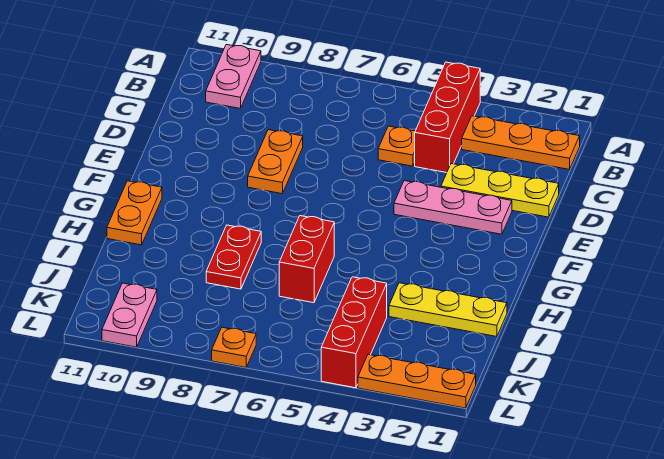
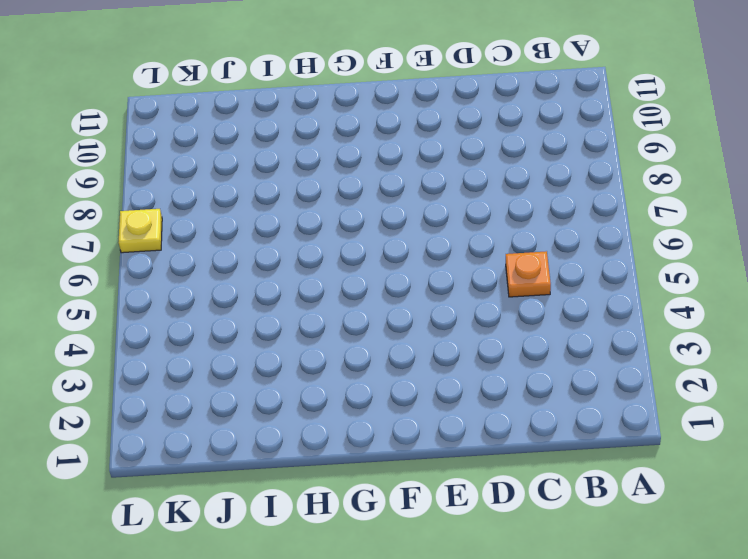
yellow 1x1 plate [119,209,162,253] -> orange 1x1 plate [212,327,256,367]
none -> red 1x3 brick [415,62,480,173]
none -> pink 1x2 plate [206,45,261,108]
none -> orange 1x3 plate [462,116,580,170]

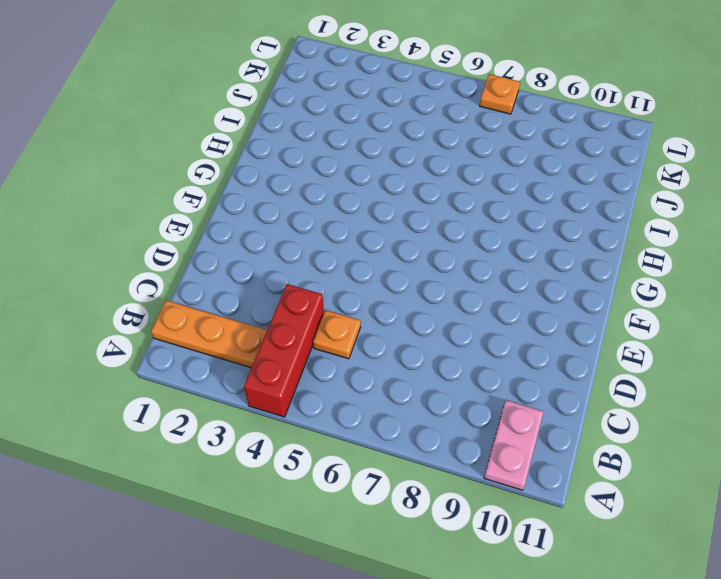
none -> yellow 1x3 plate [441,164,559,217]
none -> orange 1x2 plate [248,130,303,194]
none -> pink 1x3 plate [394,181,512,234]

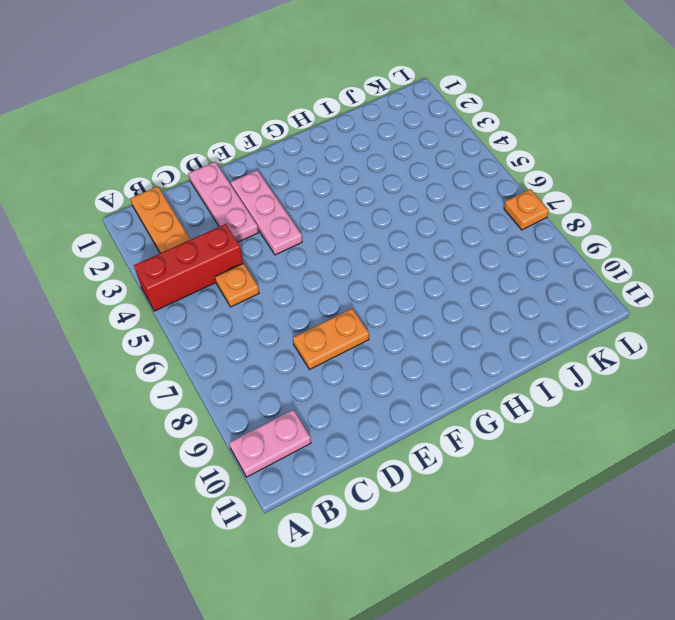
pink 1x3 plate [188,162,258,242] -> yellow 1x3 plate [441,164,559,217]
none -> orange 1x2 plate [107,181,162,245]
none -> red 1x2 brick [279,216,334,303]
none -> red 1x2 plate [206,225,261,289]

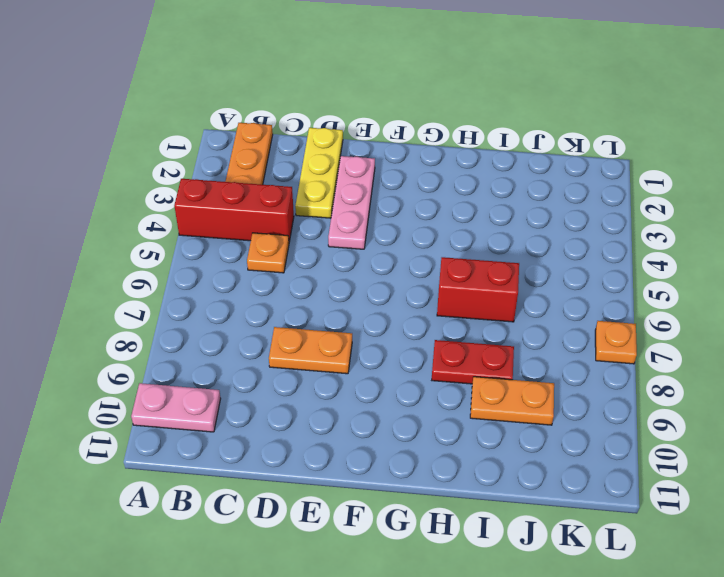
orange 1x2 plate [470,377,554,425] -> orange 1x2 plate moved to [107,181,162,245]
none -> yellow 1x3 plate [389,283,507,337]
none -> red 1x3 brick [321,277,387,388]
none -> pink 1x2 plate [102,283,157,347]

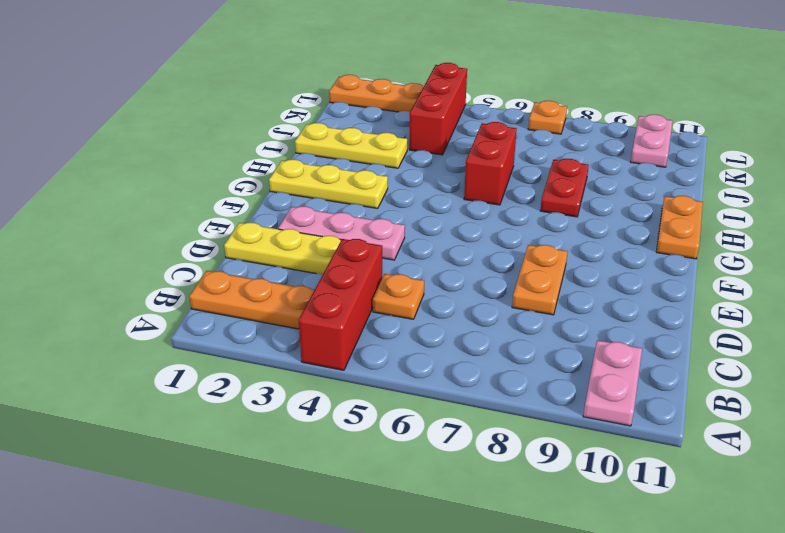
yellow 1x3 plate [269,160,388,208] -> none

